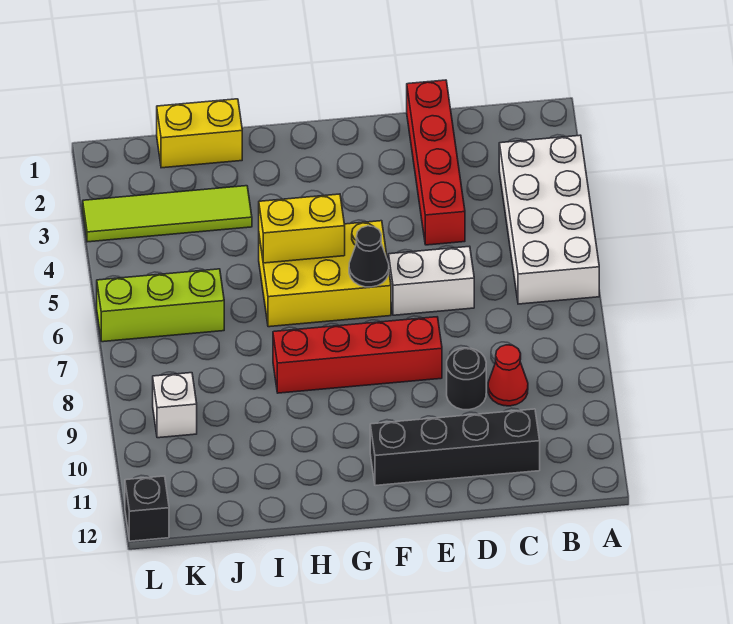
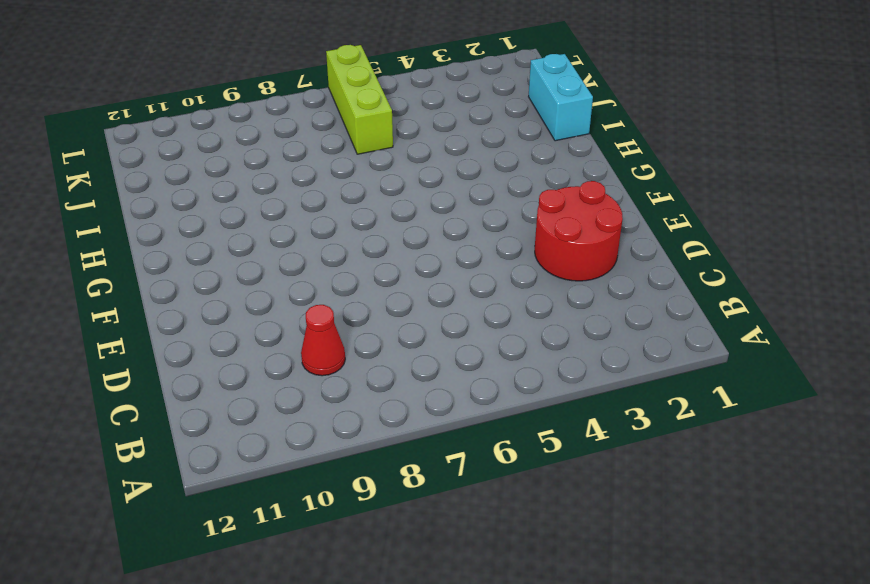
red 2x2 round brick [535,181,623,281] -> red 1x4 brick [407,80,465,245]
cyan 1x2 brick [529,54,593,141] -> yellow 1x2 brick [157,99,242,168]
none -> white 2x4 brick [499,135,599,304]
none -> black 1x4 brick [370,409,540,486]
none -> white 1x2 brick [389,246,474,315]

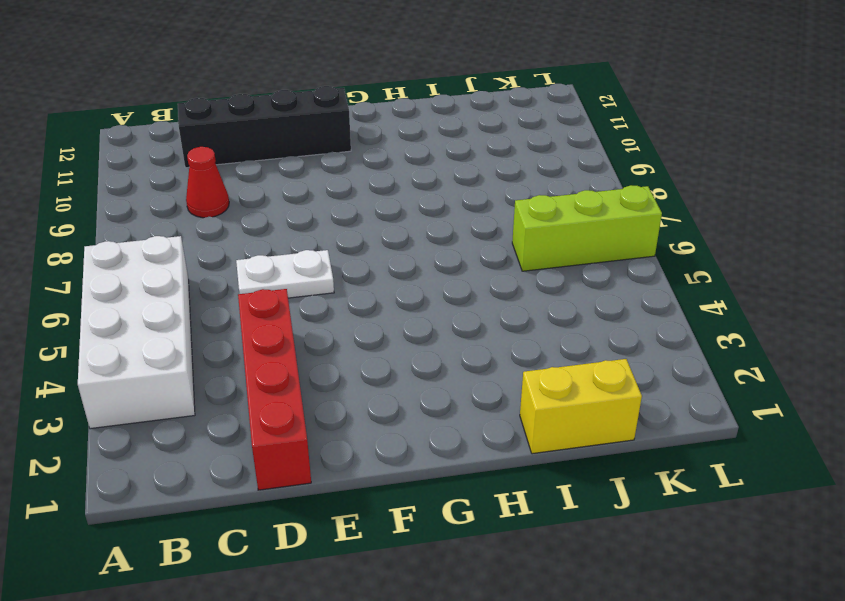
white 1x2 plate [236,250,334,298] -> white 1x2 brick [389,246,474,315]
none -> black 1x1 round brick [447,348,486,410]
none -> red 1x4 brick [273,317,442,393]
none -> yellow 2x3 brick [259,221,391,327]

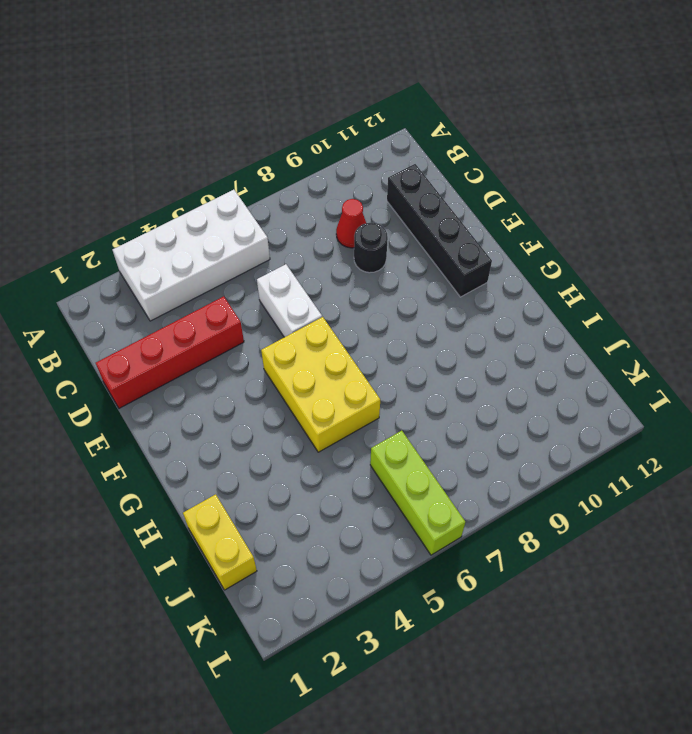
none -> red 1x4 brick [273,317,442,393]
none -> lime 1x4 tile [83,186,252,242]
none -> white 1x1 brick [153,373,197,438]

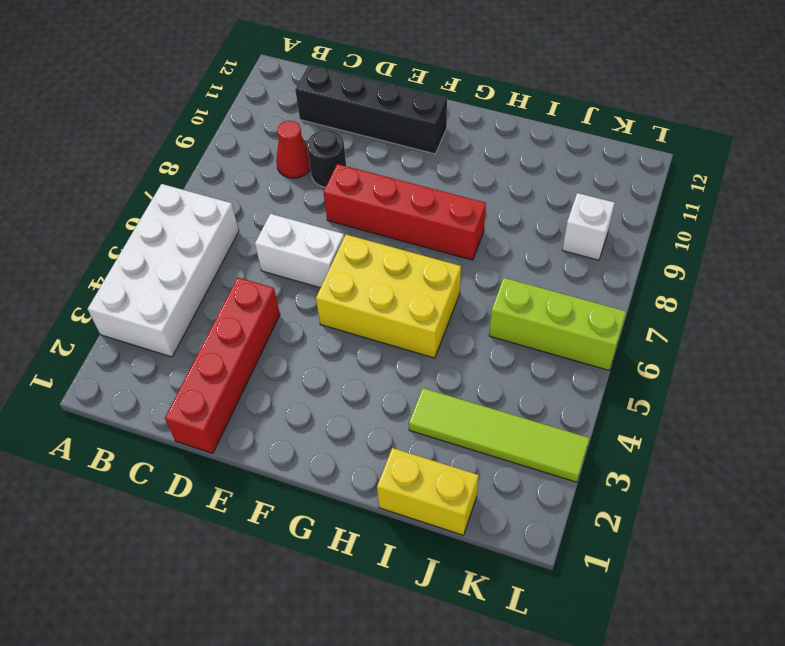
none -> black 1x1 brick [125,476,169,541]
none -> black 1x1 cone [349,226,389,287]
none -> yellow 1x2 brick [259,194,345,263]

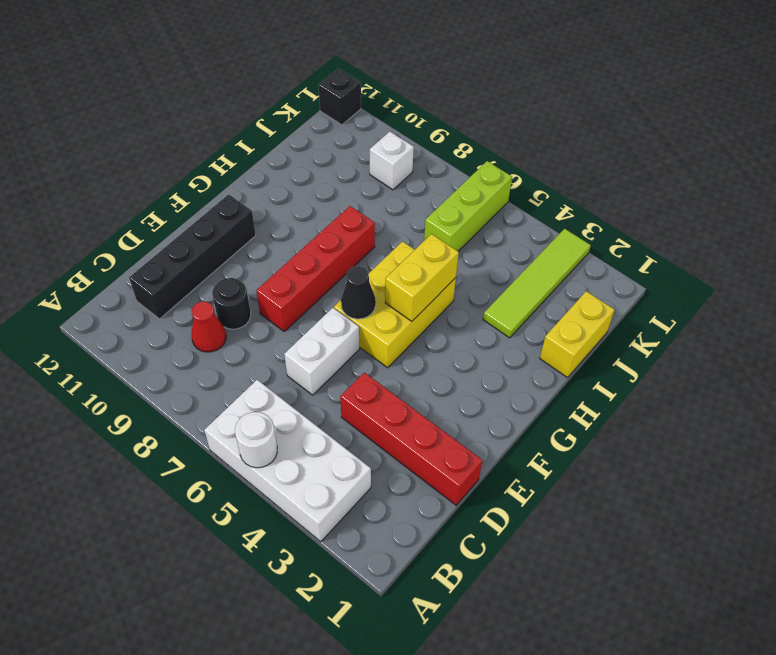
white 1x1 round brick [235,412,277,468] -> none

